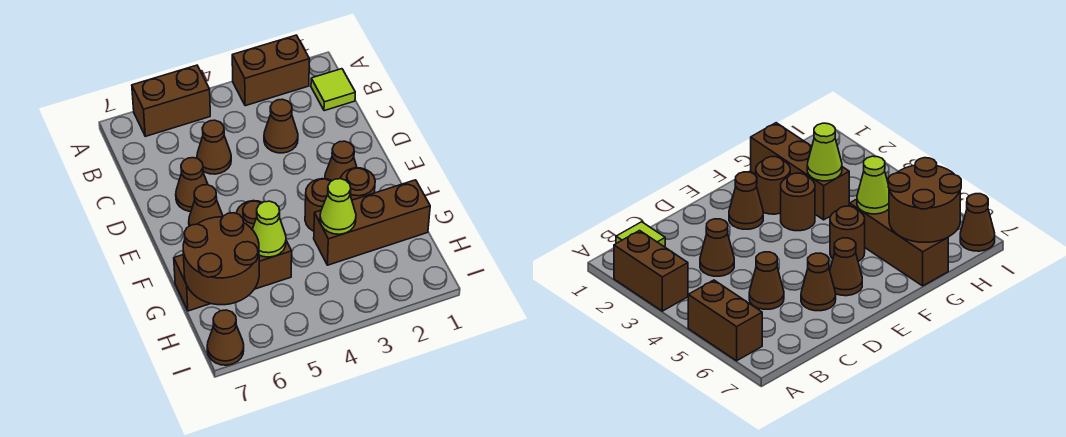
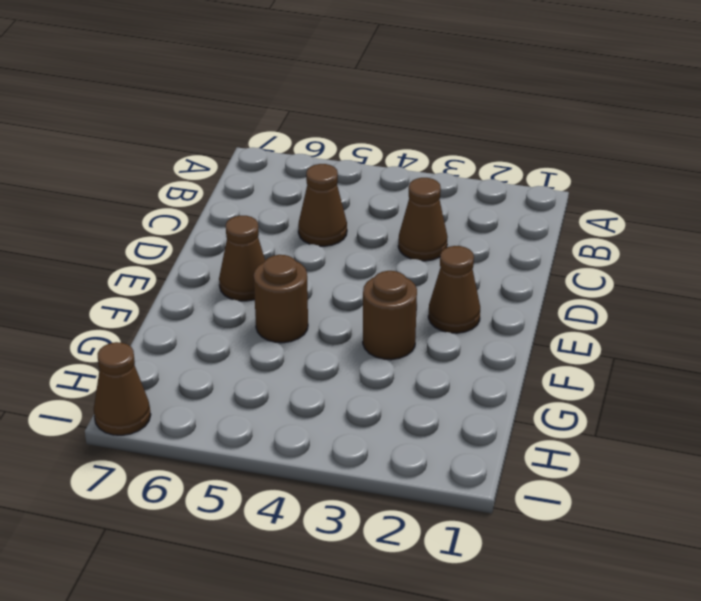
none -> brown 1x2 brick [232,35,309,106]
none -> brown 1x2 brick [132,65,210,136]
none -> lime 1x1 tile [311,69,355,111]

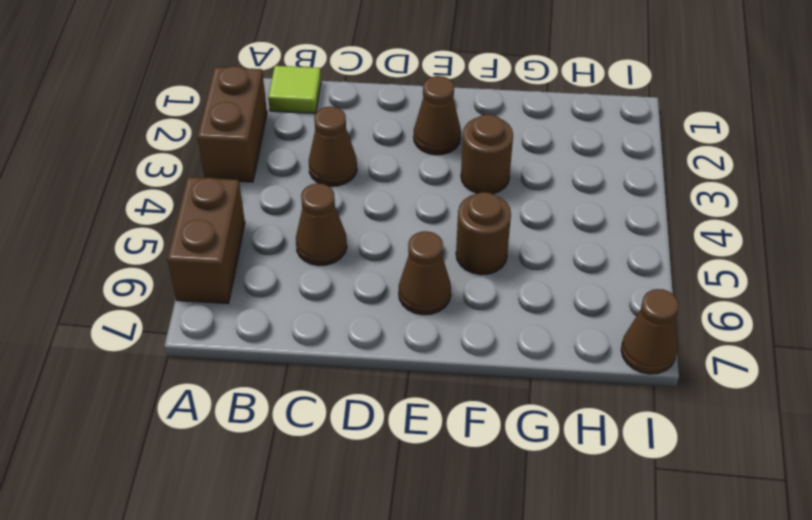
none -> brown 1x1 cone [176,158,208,211]
none -> brown 1x1 round brick [340,168,375,200]
none -> brown 1x3 brick [314,180,430,265]

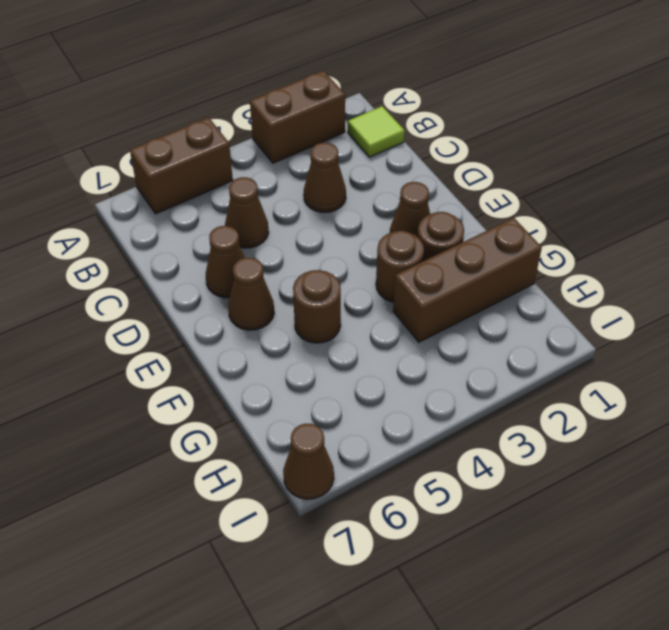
none -> brown 1x3 brick [174,241,292,311]
none -> lime 1x1 cone [320,179,356,234]
none -> lime 1x1 cone [252,201,286,257]

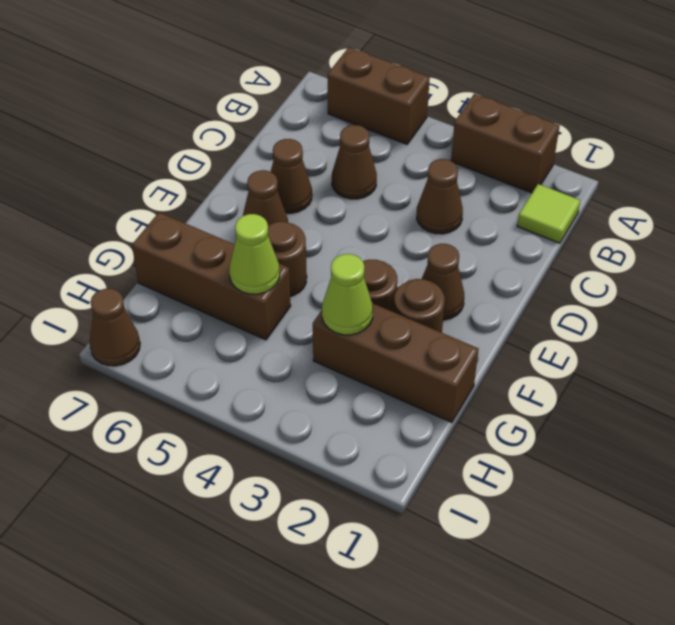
none -> brown 2x2 round brick [183,213,259,305]

